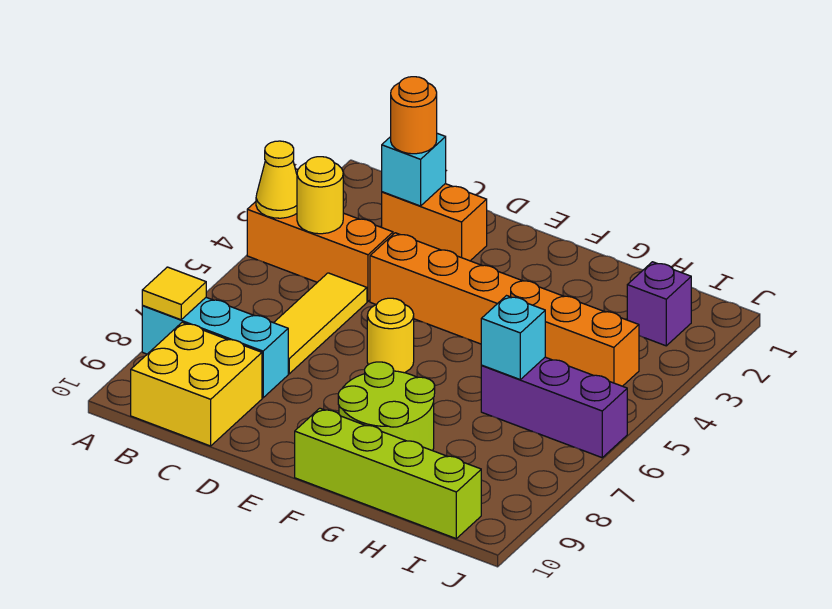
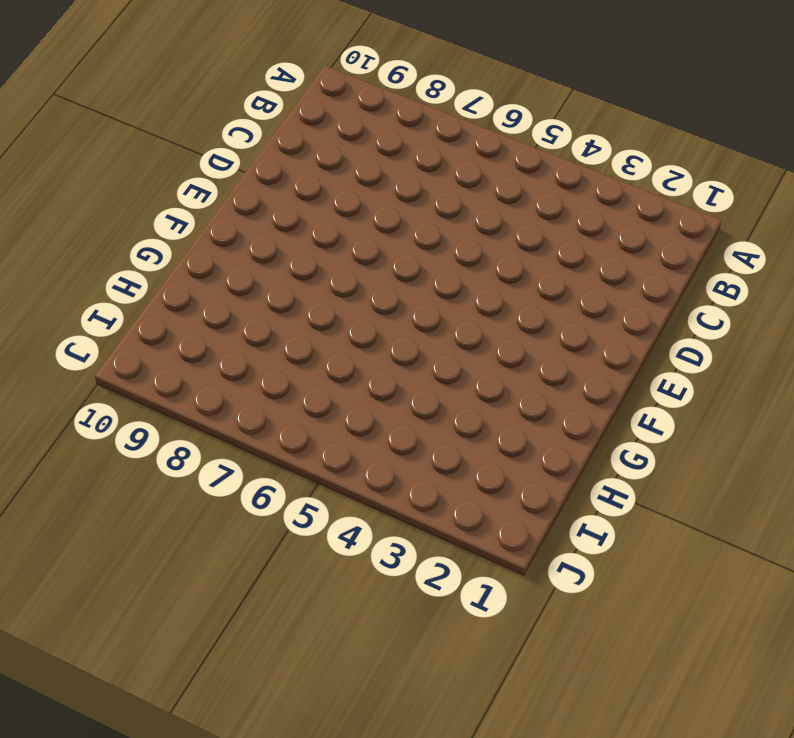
none -> orange 1x3 brick [247,202,393,301]
none -> cyan 1x3 brick [142,298,288,398]
none -> yellow 2x2 brick [131,322,262,446]

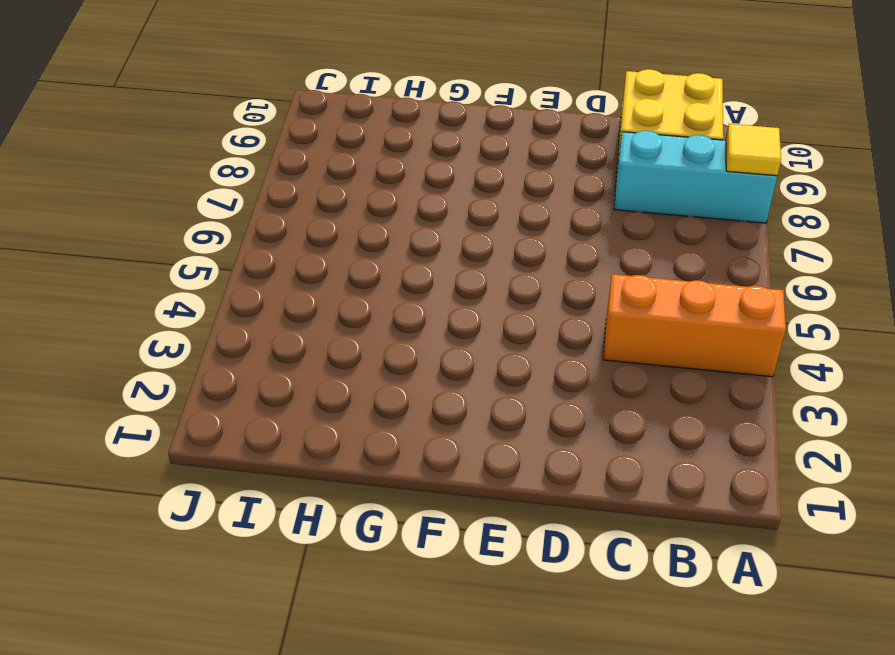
none -> orange 1x2 brick [382,184,487,261]
none -> yellow 1x3 tile [274,273,367,374]
none -> orange 1x6 brick [370,233,639,386]

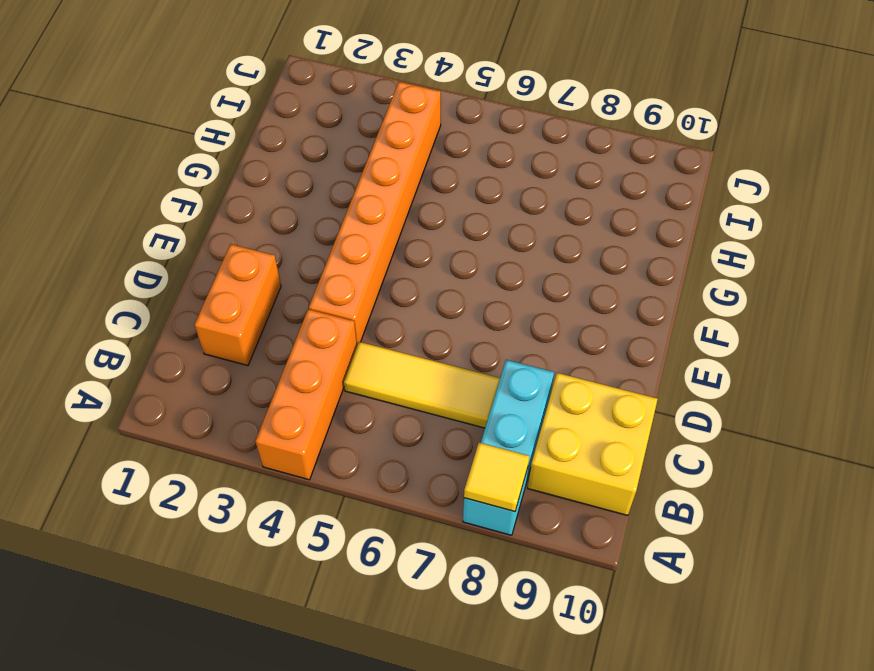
none -> yellow 1x1 round brick [367,298,414,373]
none -> lime 2x2 round brick [338,362,435,451]
none -> lime 1x4 brick [295,408,481,538]

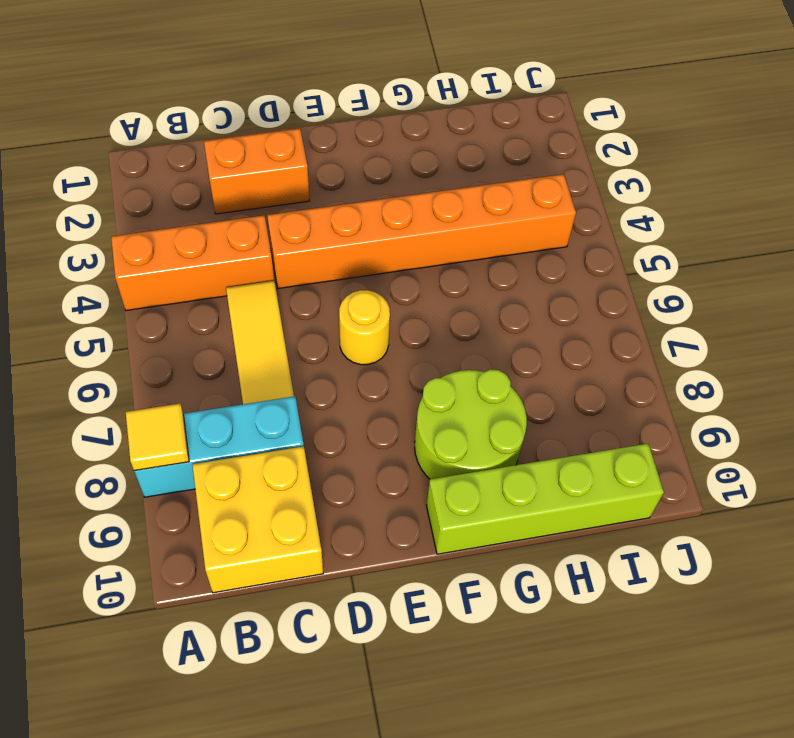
none -> purple 1x3 brick [481,357,627,458]
none -> purple 1x1 brick [627,262,691,346]
none -> yellow 1x1 cone [256,141,297,218]

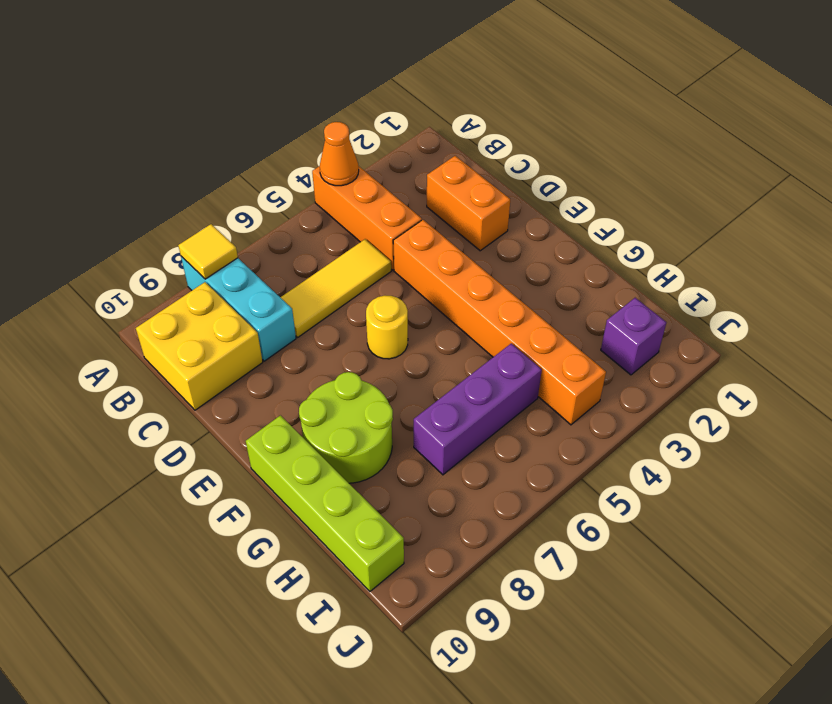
orange 1x1 cone [320,122,359,186] -> yellow 1x1 cone [256,141,297,218]
purple 1x3 brick [414,343,542,475] -> purple 1x3 brick turned to [481,357,627,458]
none -> yellow 1x1 round brick [297,157,343,234]
none -> cyan 1x1 brick [382,133,446,206]
none -> cyan 1x1 brick [481,296,545,379]

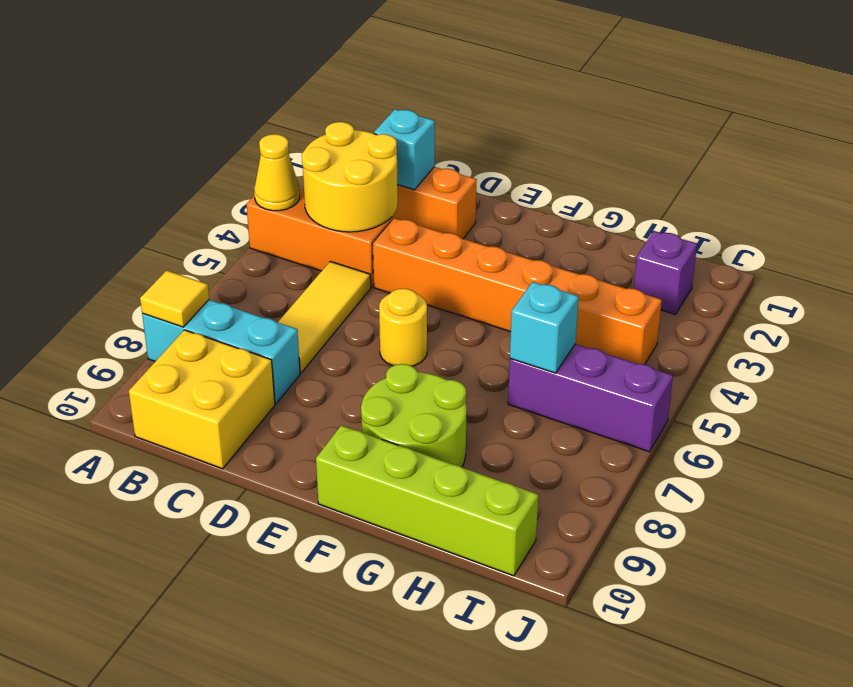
yellow 2x2 round brick [302,122,398,232] -> yellow 1x1 round brick [297,157,343,234]
none -> orange 1x1 round brick [391,77,437,154]

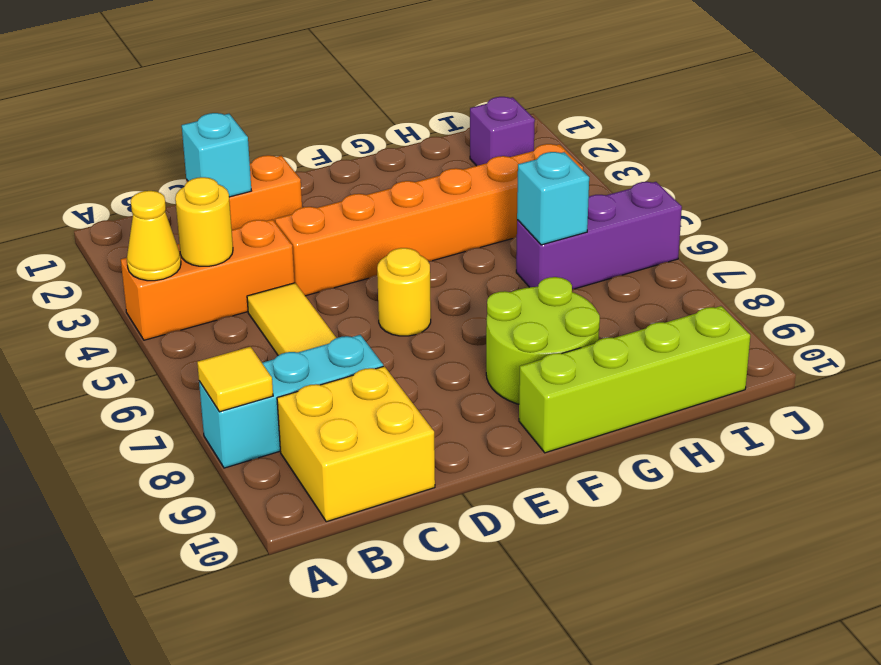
none -> orange 1x1 round brick [391,77,437,154]

